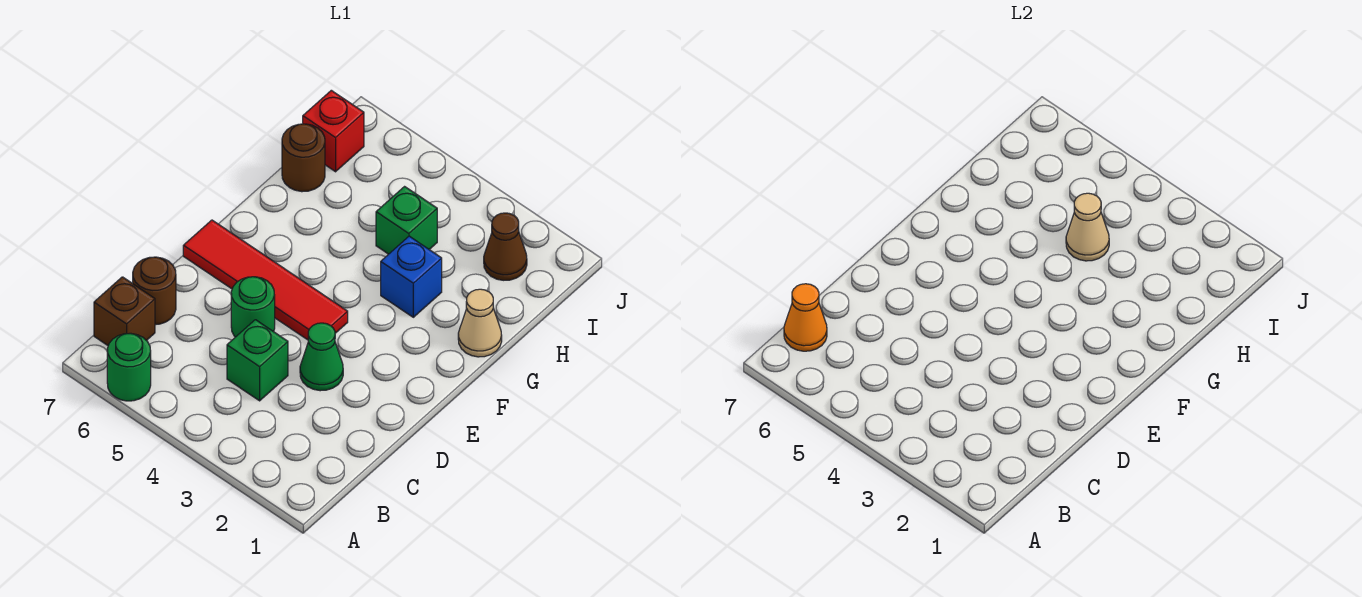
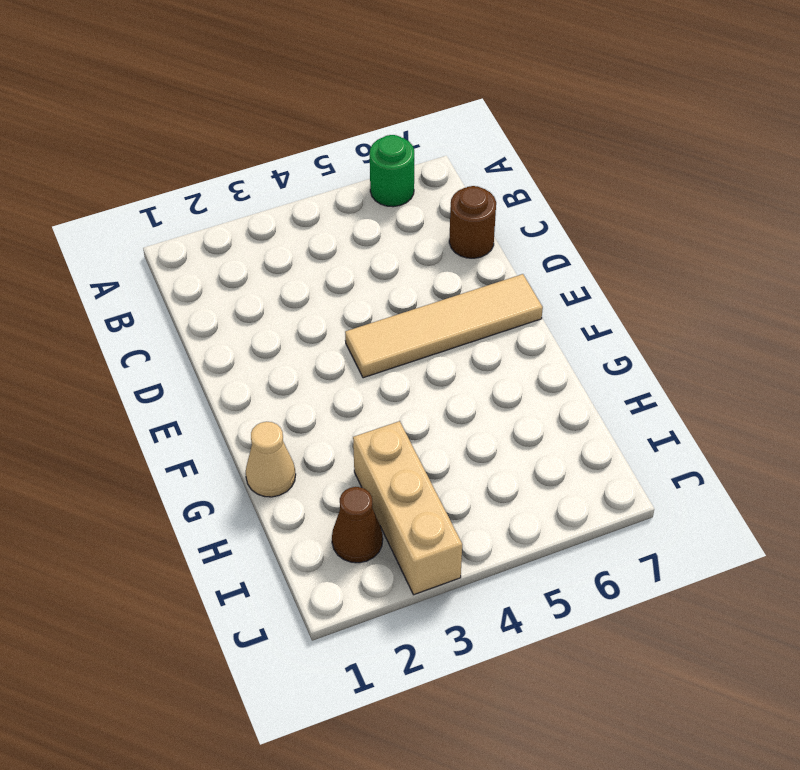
tan 1x4 tile [345,274,543,378] -> red 1x4 tile [183,220,348,340]
tan 1x3 brick [353,421,462,595] -> none
none -> brown 1x1 brick [94,277,155,345]
none -> green 1x1 brick [227,320,288,401]
none -> green 1x1 cone [300,323,343,391]

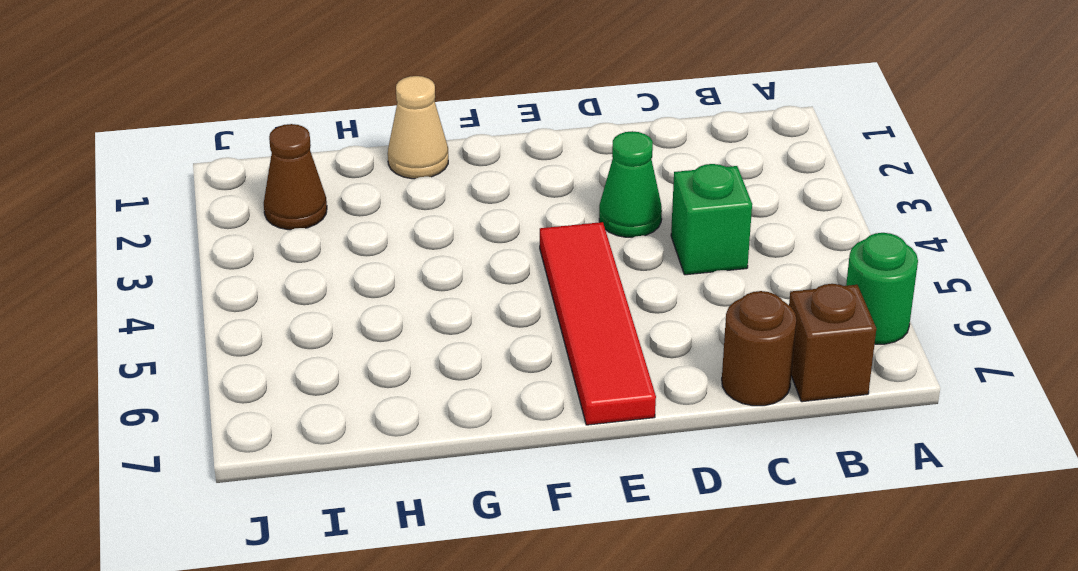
none -> green 1x1 round brick [231,277,275,337]
none -> blue 1x1 brick [381,236,442,317]
none -> green 1x1 brick [376,187,437,254]

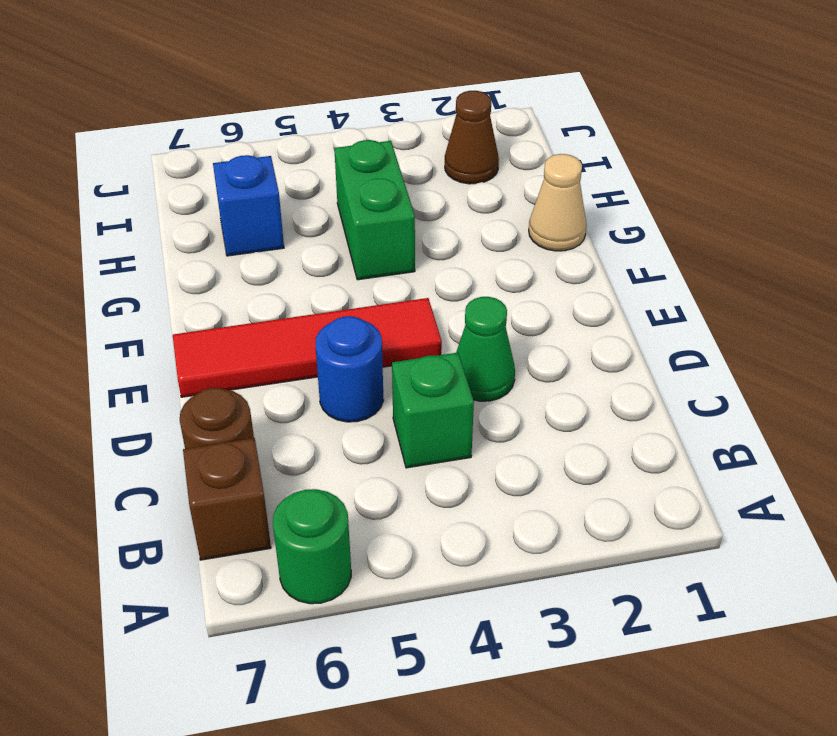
blue 1x1 round brick [316,316,384,422] -> green 1x1 round brick [231,277,275,337]
green 1x2 brick [334,140,415,280] -> green 1x1 brick [376,187,437,254]
blue 1x1 brick [213,155,284,256] -> blue 1x1 brick moved to [381,236,442,317]
none -> brown 1x1 round brick [282,124,325,192]
none -> red 1x1 brick [303,90,364,172]
none -> orange 1x1 cone [784,284,827,351]

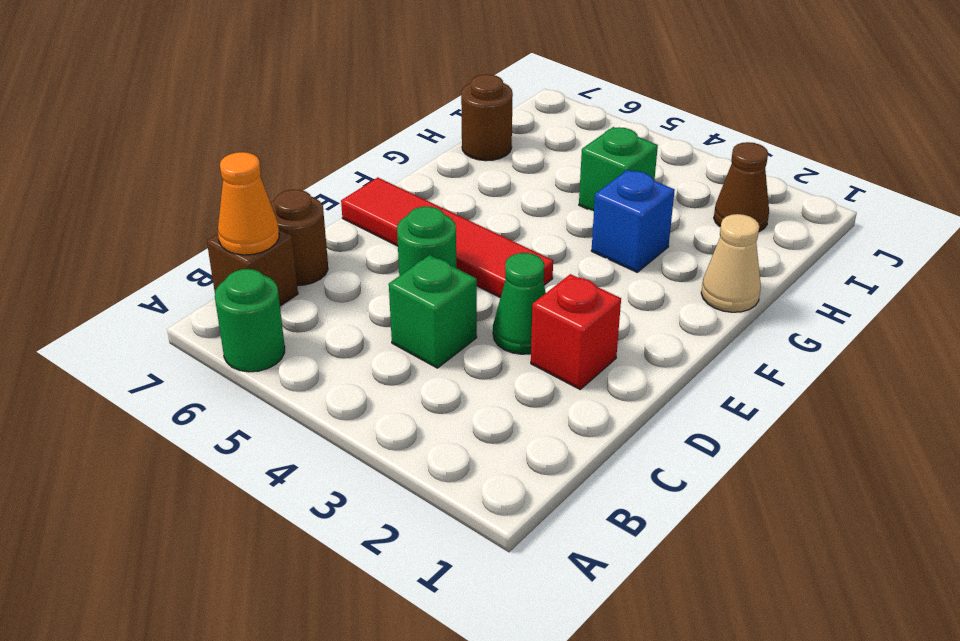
red 1x1 brick [531,274,621,389] -> red 1x1 brick moved to [303,90,364,172]
none -> tan 1x1 cone [1066,193,1109,261]

